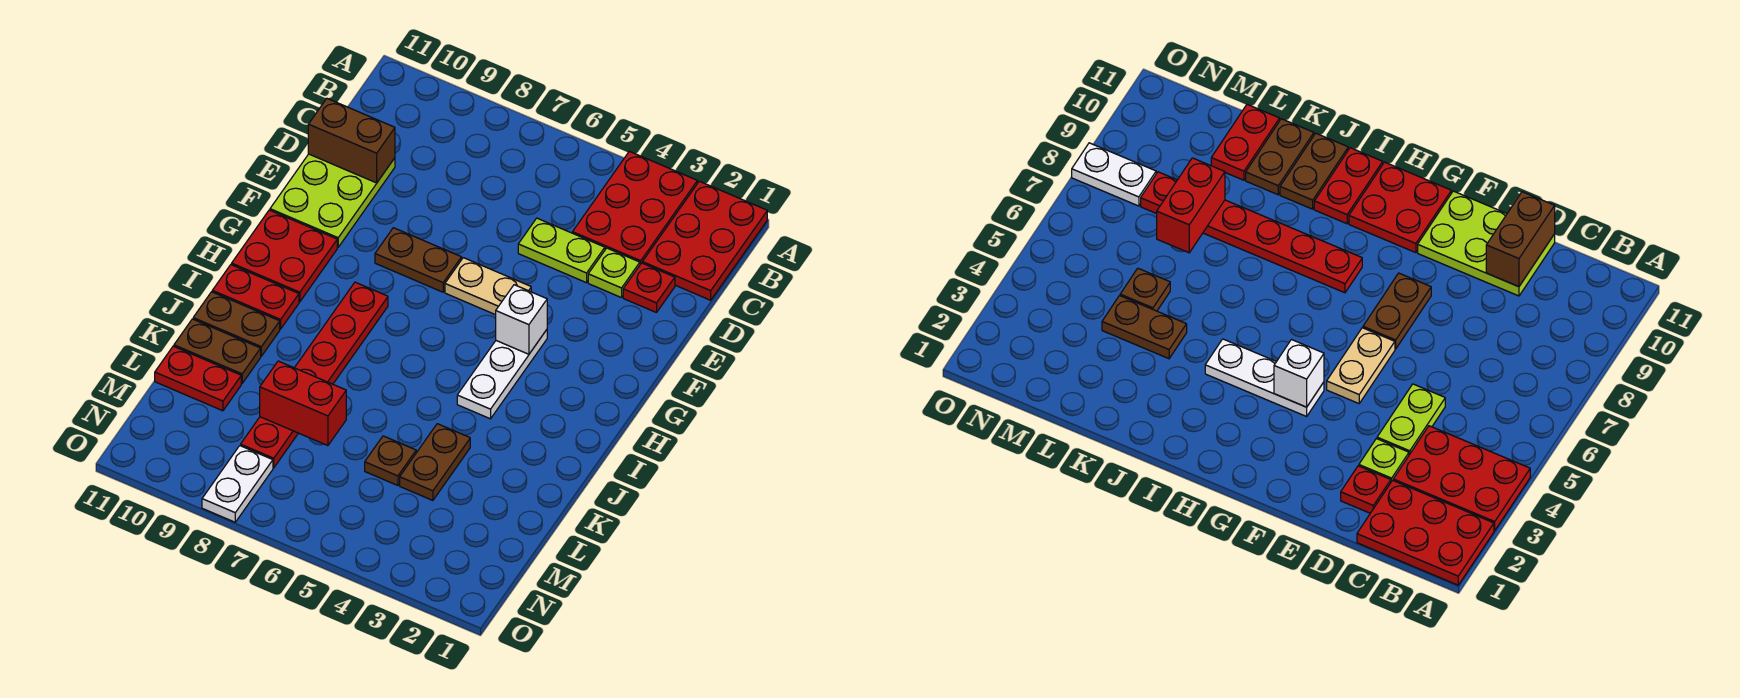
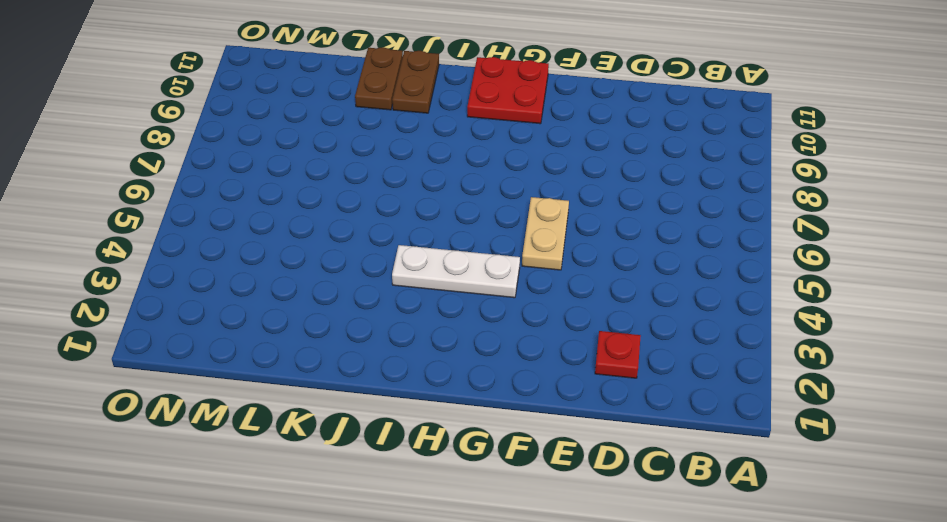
none -> red 2x3 plate [642,181,767,300]
none -> red 2x3 plate [573,151,697,264]
none -> lime 1x1 plate [588,248,640,298]

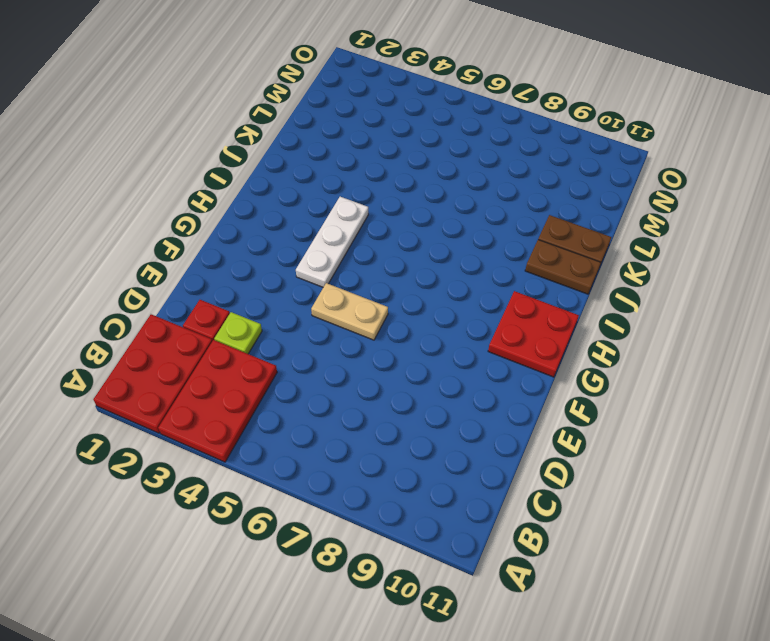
none -> lime 1x2 plate [518,218,605,283]
none -> lime 2x3 plate [270,154,395,247]
none -> brown 1x2 plate [375,228,462,292]

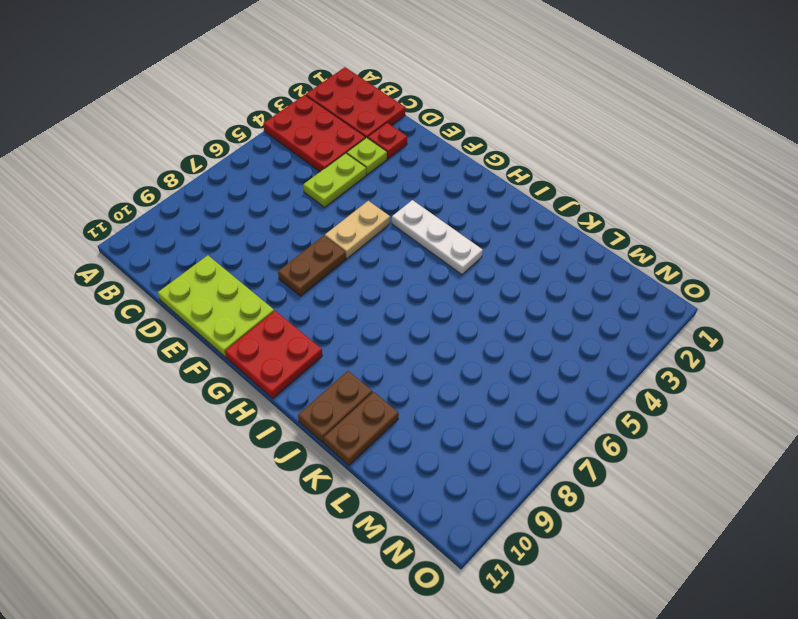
none -> red 1x6 plate [241,282,388,468]
none -> red 1x2 plate [212,265,299,329]
none -> brown 1x2 plate [400,424,470,500]

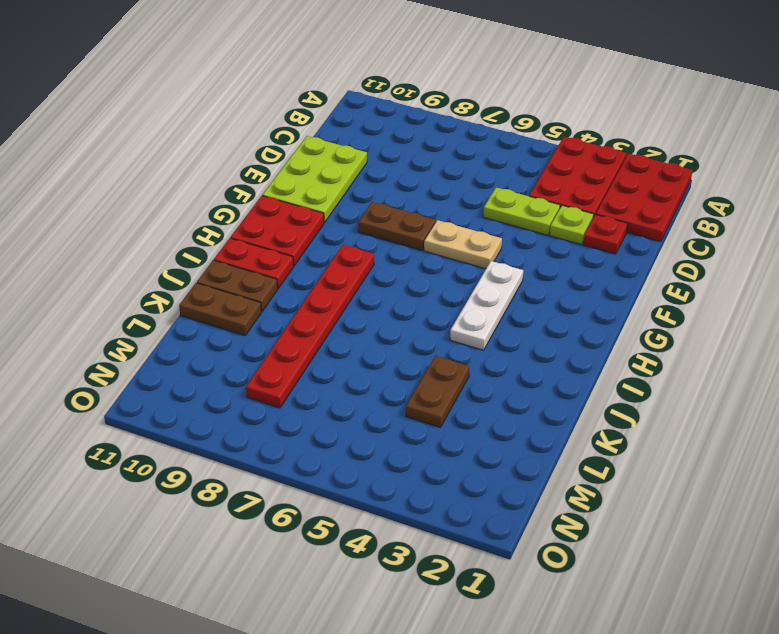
none -> brown 1x1 plate [365,436,416,486]
none -> red 1x2 plate [155,346,241,411]
none -> white 1x2 plate [202,446,273,522]

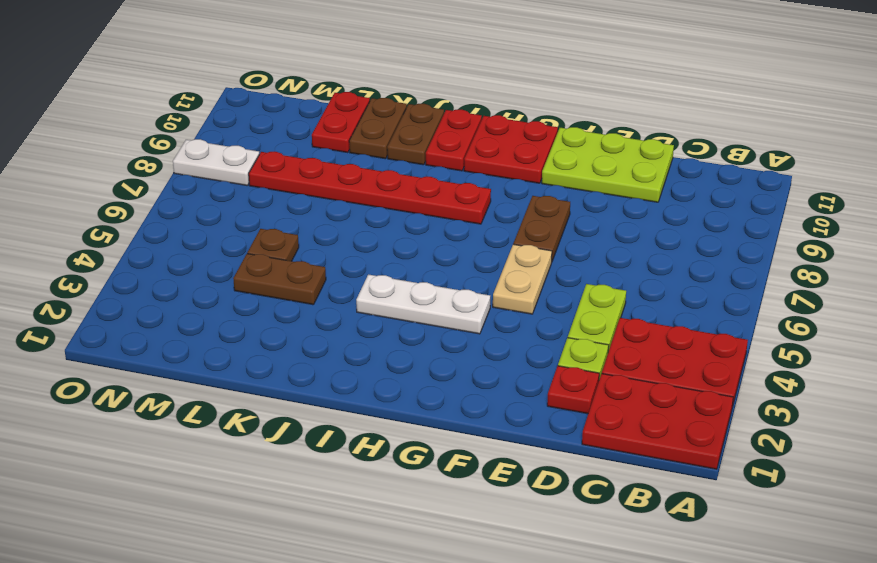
none -> brown 1x2 brick [308,99,395,183]
none -> white 1x1 brick [496,285,547,354]
none -> red 1x2 brick [260,361,346,446]

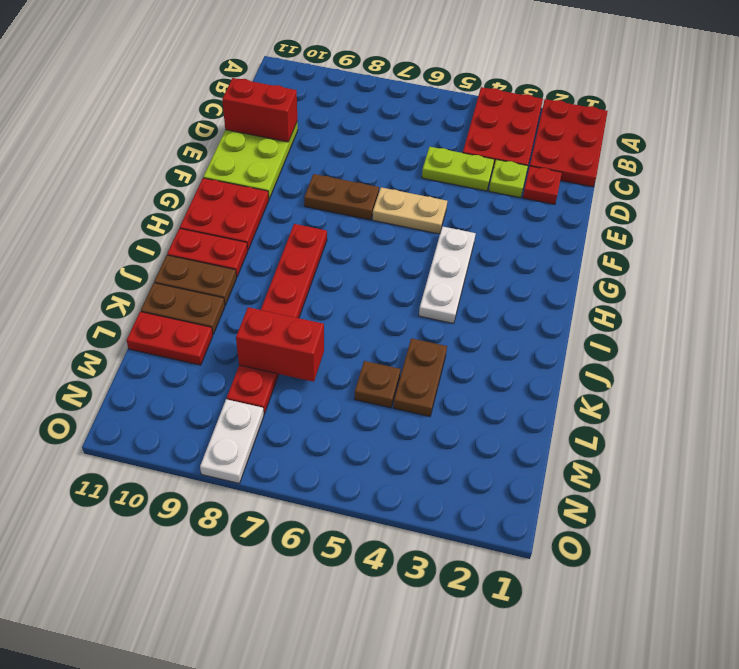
red 1x2 brick [222,78,297,142] -> brown 1x2 brick [308,99,395,183]
none -> white 1x1 brick [496,285,547,354]

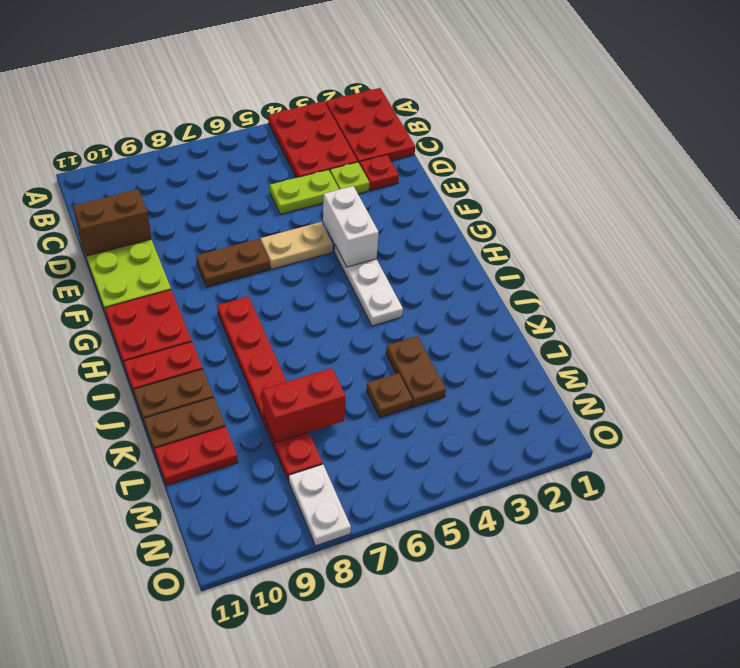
white 1x2 brick [323,186,379,267] -> white 1x1 brick [496,285,547,354]

